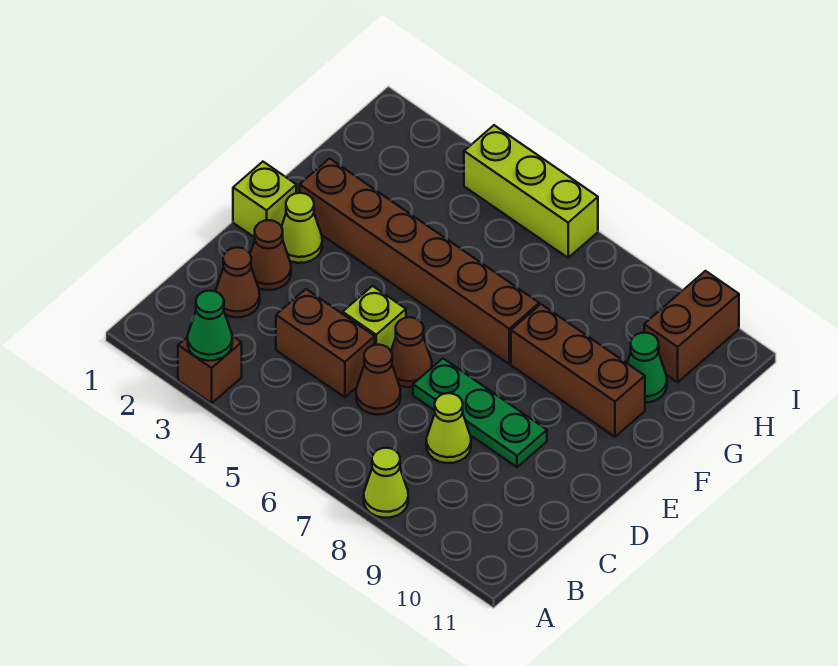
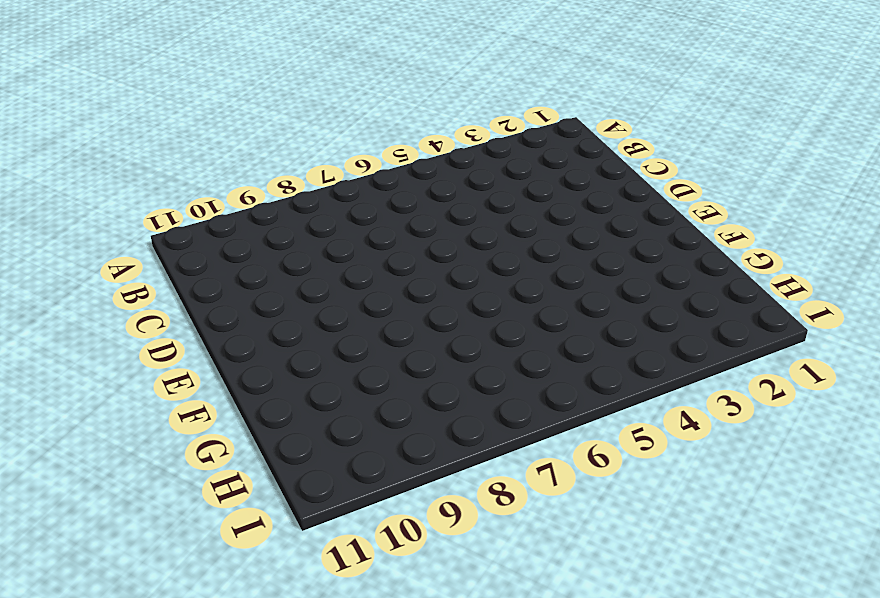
none -> brown 1x1 brick [178,336,242,403]
none -> lime 1x1 cone [364,448,408,518]
none -> brown 1x1 cone [215,247,260,317]

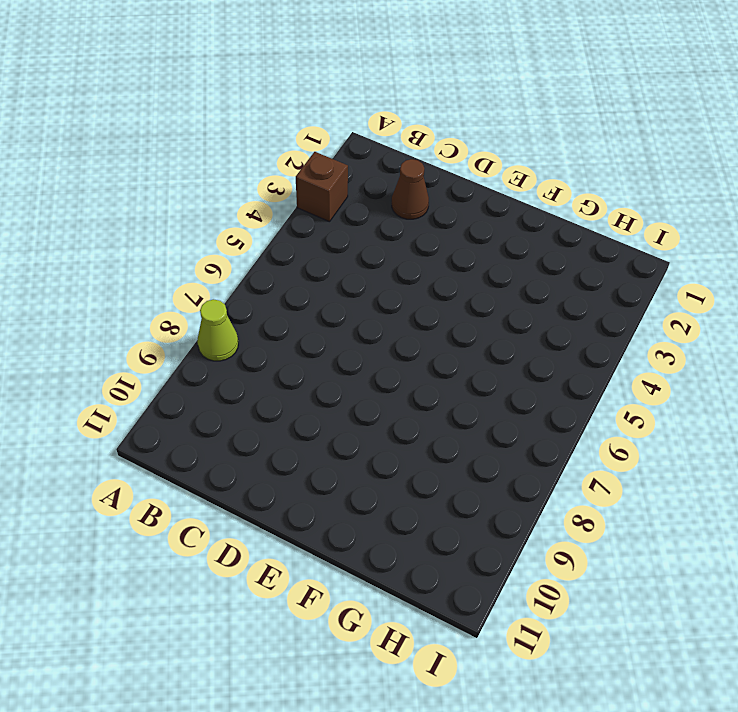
none -> brown 1x2 brick [276,289,375,397]
none -> brown 1x1 cone [356,345,401,415]
none -> lime 1x1 cone [426,393,471,463]

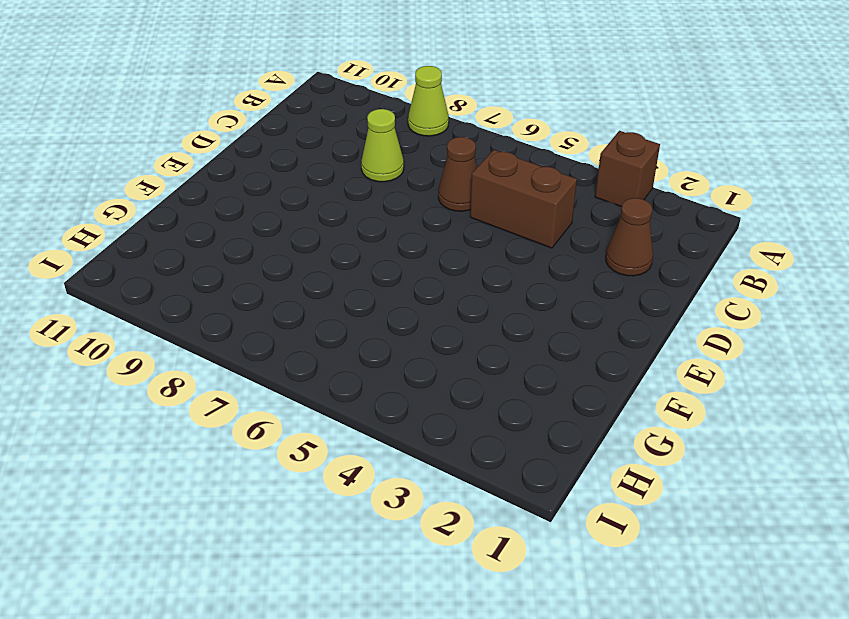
none -> brown 1x1 cone [250,220,291,290]
none -> lime 1x1 brick [343,286,406,350]
none -> brown 1x1 cone [391,317,432,387]

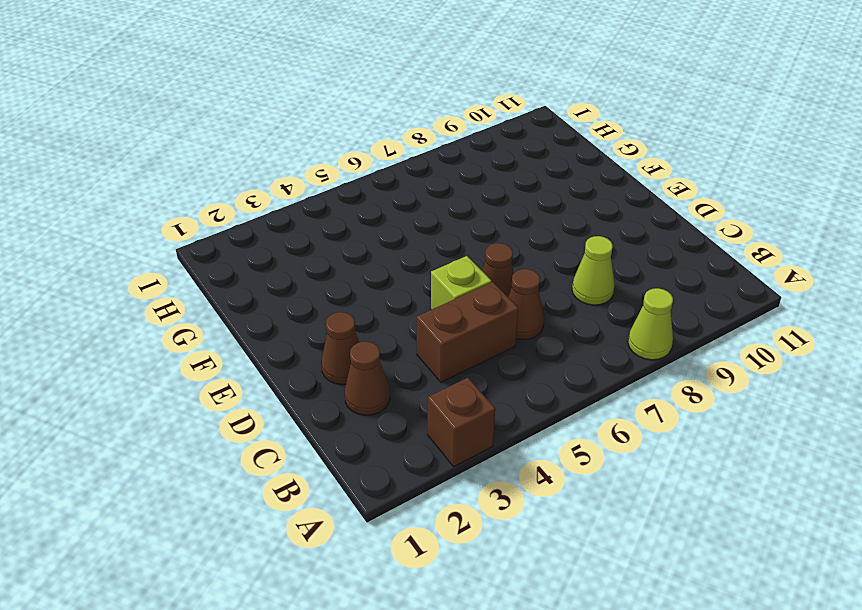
none -> green 1x3 plate [413,359,547,467]
none -> lime 1x1 brick [233,162,296,238]
none -> lime 1x1 cone [281,193,322,263]

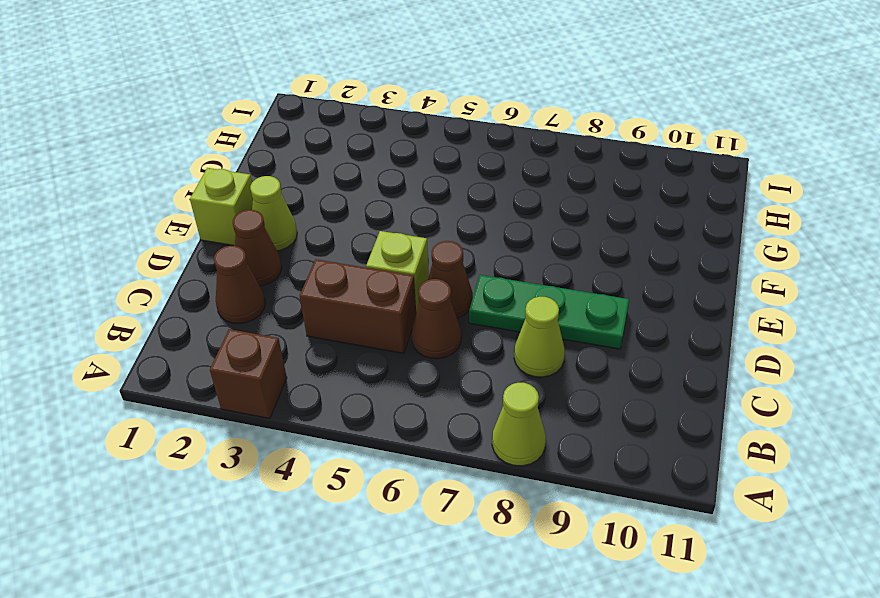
none -> brown 1x6 brick [300,159,539,364]
none -> brown 1x3 brick [511,304,645,437]
none -> green 1x1 cone [627,333,667,402]

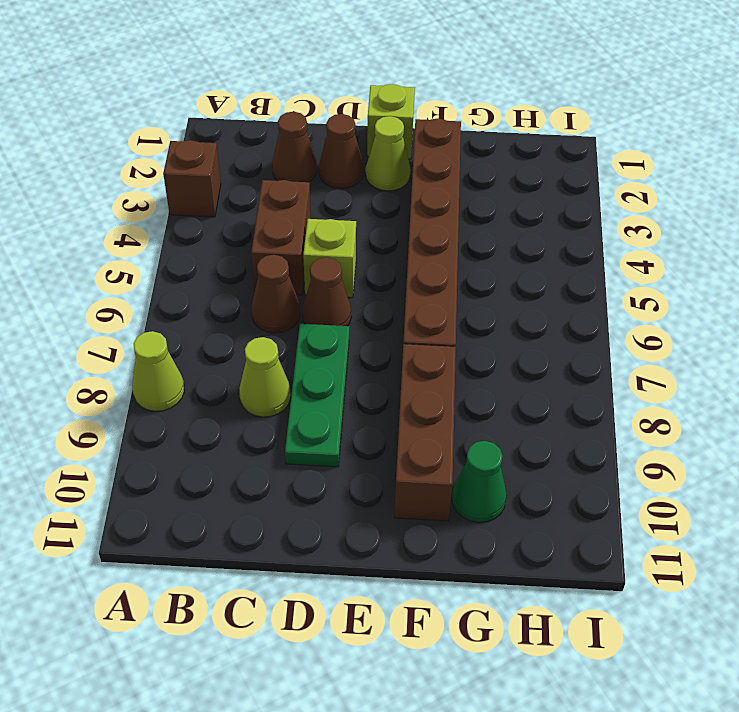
none -> brown 1x2 brick [644,271,739,382]
none -> lime 1x3 brick [464,125,598,258]
none -> green 1x1 cone [188,291,232,361]

